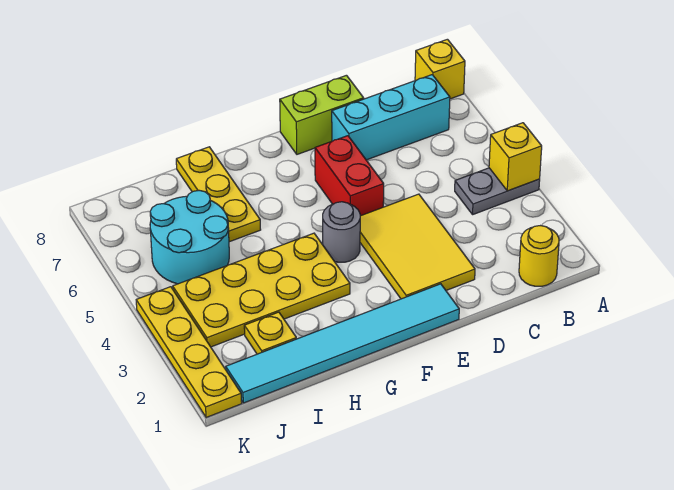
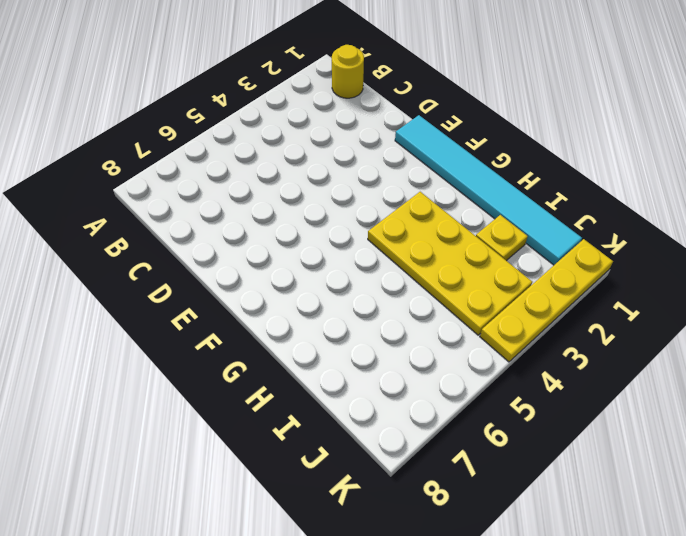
none -> grey 1x2 plate [455,168,540,214]
none -> yellow 1x1 brick [415,39,465,99]
none -> cyan 1x3 brick [332,75,450,160]

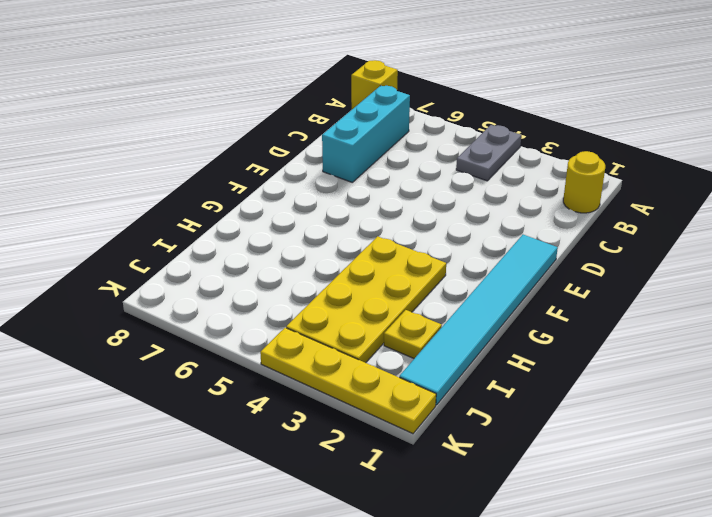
none -> yellow 2x3 tile [360,194,475,299]
none -> lime 1x2 brick [280,75,364,154]
none -> red 1x2 brick [315,136,384,216]

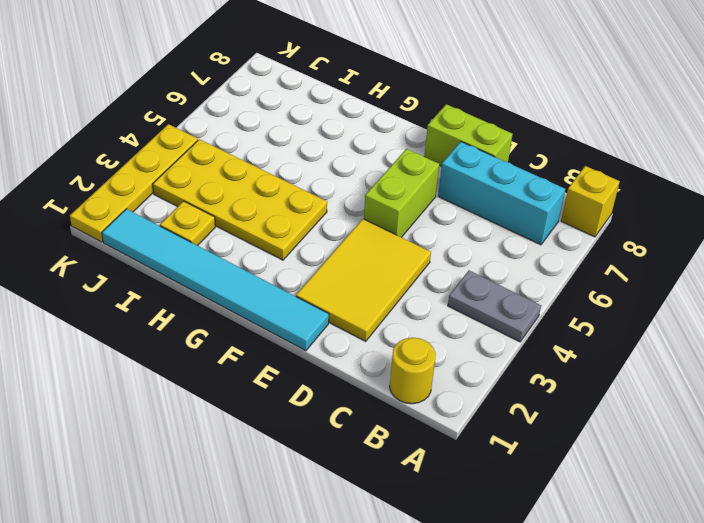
lime 1x2 brick [364,149,439,237] -> red 1x2 brick [315,136,384,216]
none -> grey 1x1 round brick [323,202,360,262]
none -> yellow 1x3 plate [176,147,261,242]
none -> cyan 2x2 round brick [150,190,229,284]

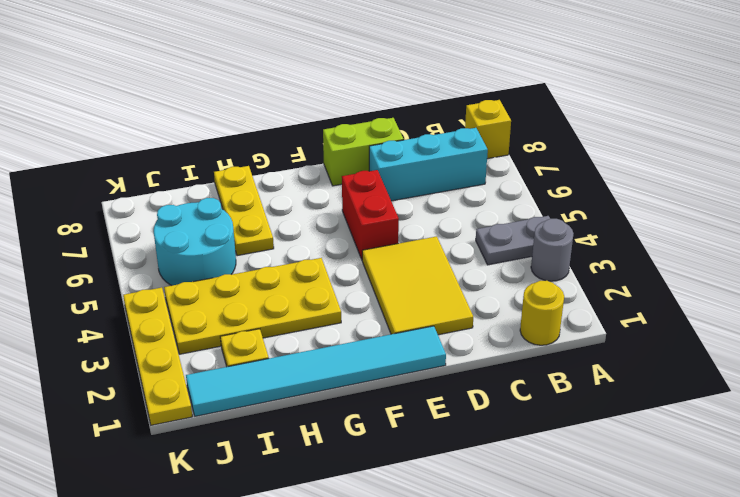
grey 1x1 round brick [531,219,574,281] -> grey 1x1 round brick moved to [323,202,360,262]
none -> yellow 1x1 brick [489,123,542,191]

